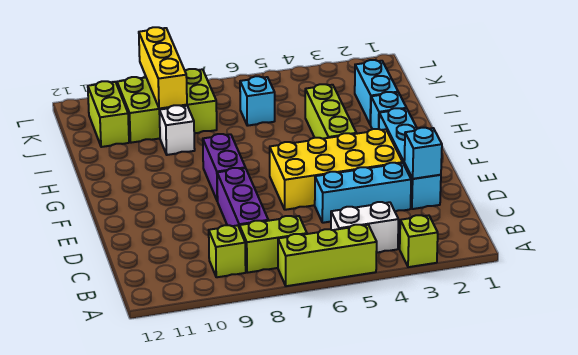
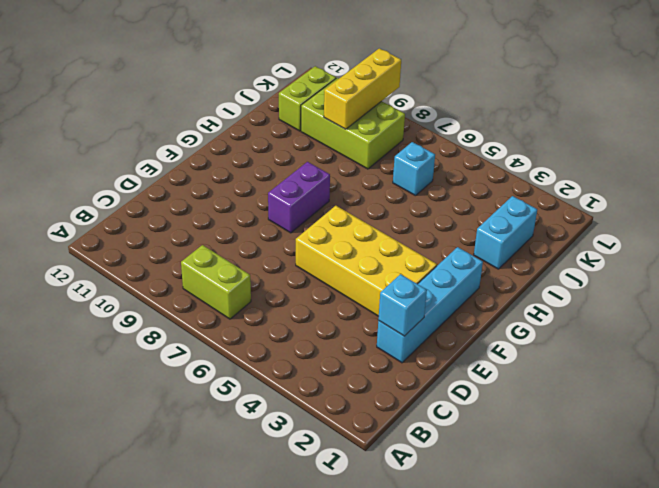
none -> lime 1x1 brick [400,215,438,267]
none -> lime 1x3 brick [278,225,377,286]
none -> white 1x2 brick [331,202,398,253]

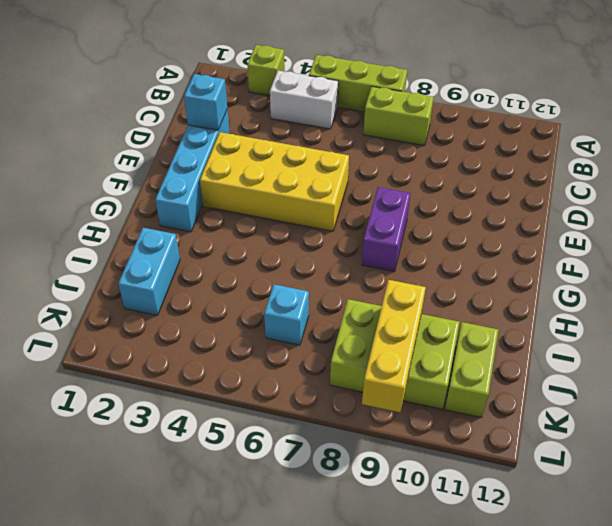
none -> lime 1x1 brick [209,225,246,277]
none -> purple 1x3 brick [217,168,268,229]
none -> cyan 1x3 brick [315,163,411,223]

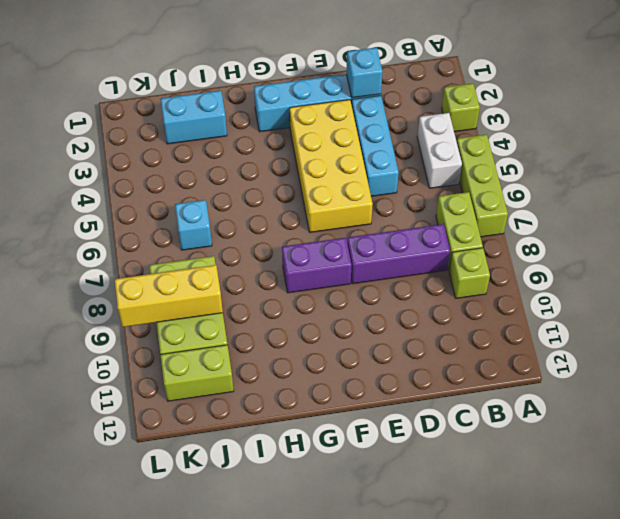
none -> lime 1x3 brick [305,84,356,139]
none -> cyan 1x1 brick [371,92,407,129]
none -> white 1x1 brick [159,105,195,155]

